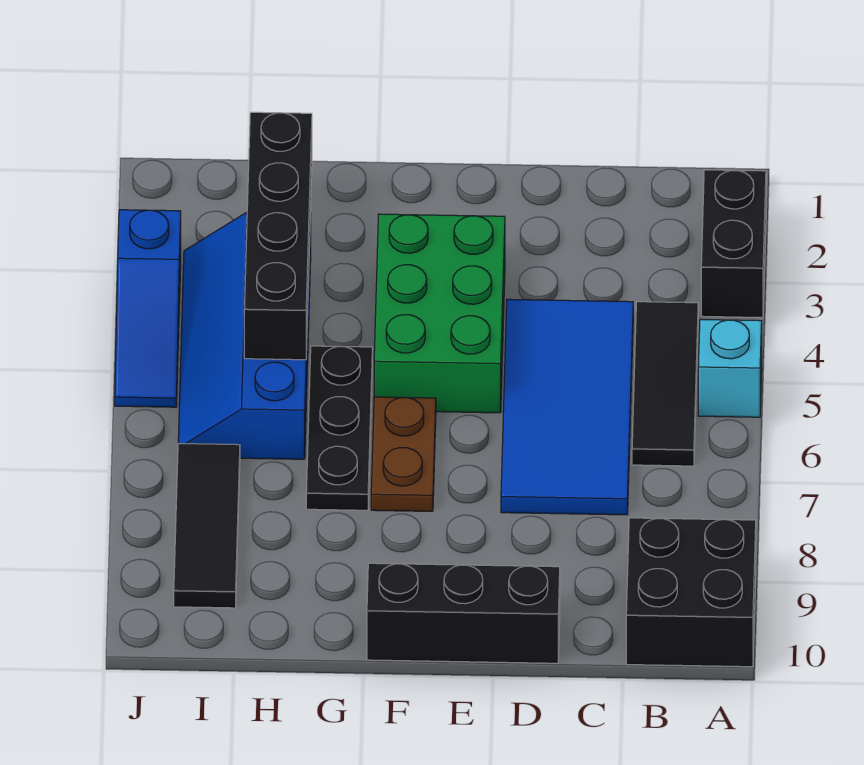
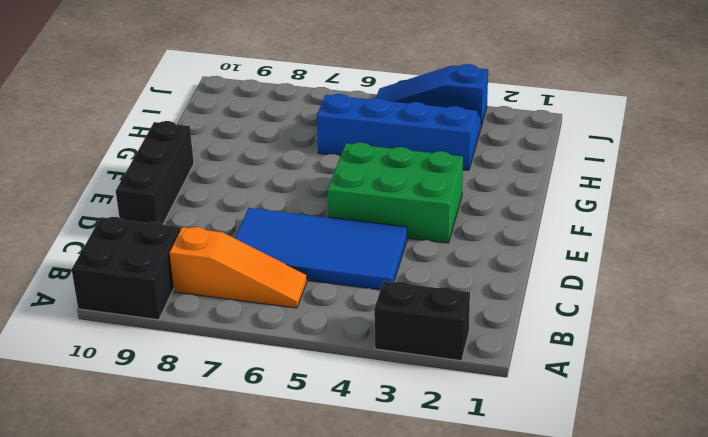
orange 1x3 slope [170,227,307,308] -> black 1x3 tile [632,302,698,466]
none -> cyan 1x1 brick [698,320,762,417]
none -> brown 1x2 plate [371,397,436,511]
none -> black 1x3 plate [306,346,372,510]

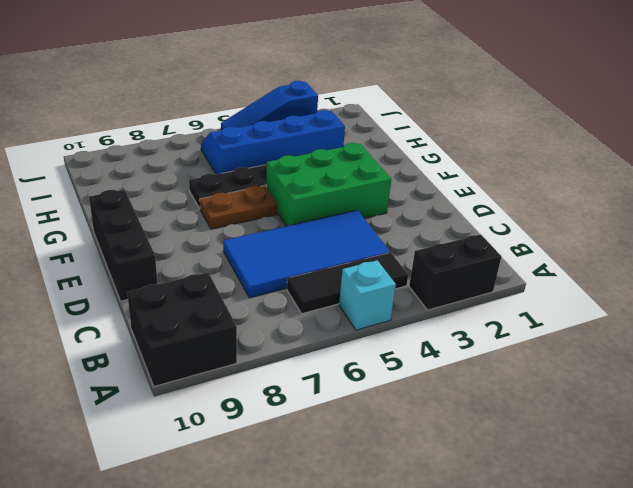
none -> black 1x3 tile [174,444,240,608]
none -> black 1x4 brick [244,112,312,360]

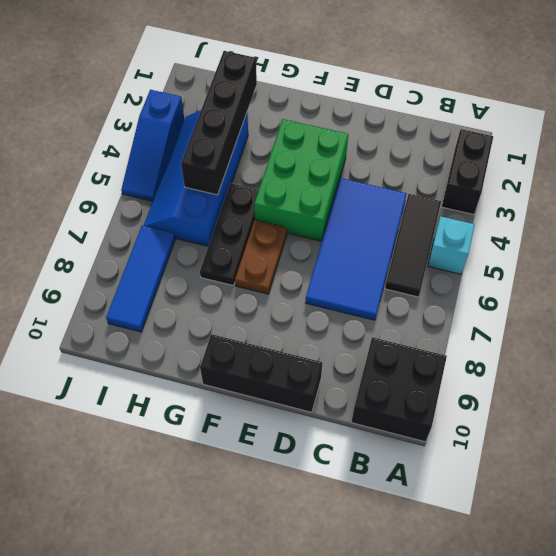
blue 1x3 tile [106,226,175,332] -> black 1x3 tile [174,444,240,608]

